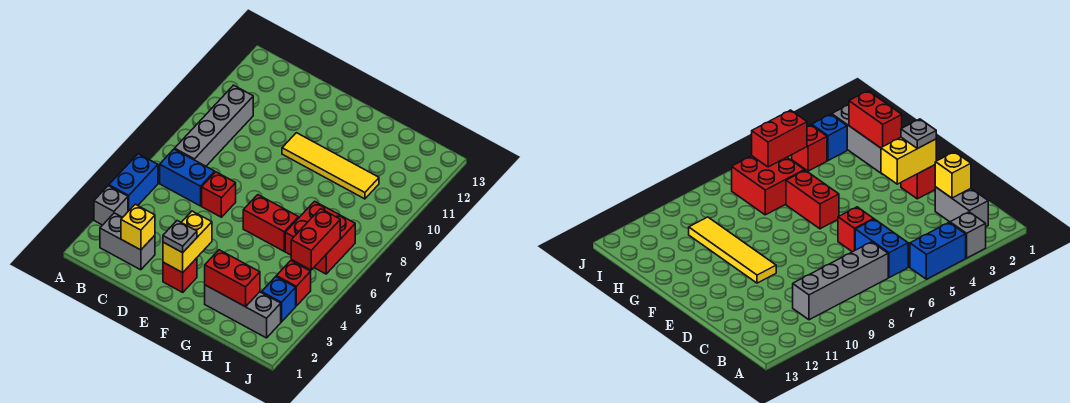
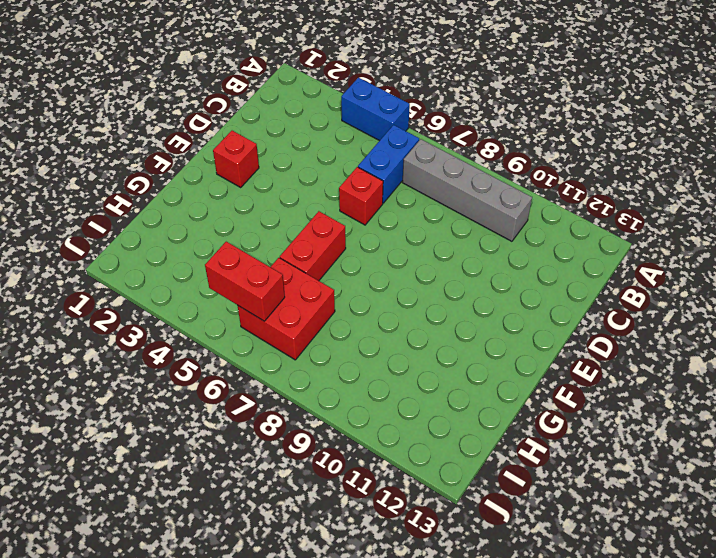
none -> grey 1x1 brick [94,186,128,225]
none -> grey 1x2 brick [100,213,155,270]
none -> yellow 1x4 tile [282,133,379,199]

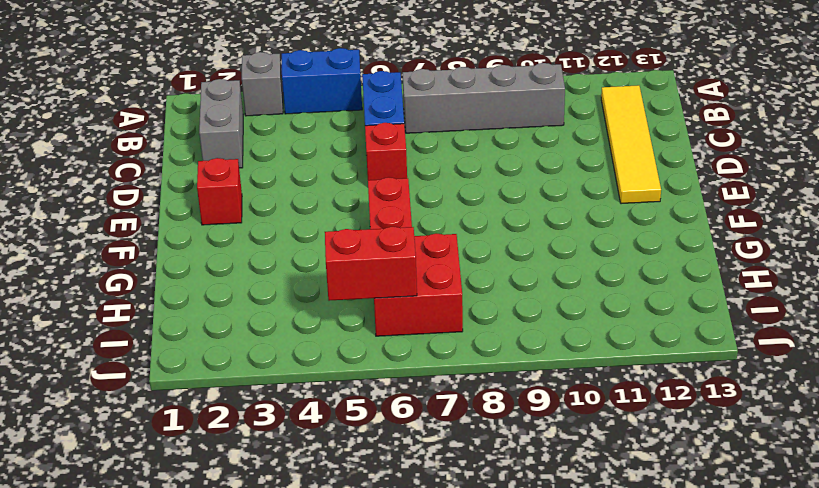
yellow 1x4 tile [601,85,661,204] -> yellow 1x4 tile moved to [282,133,379,199]
none -> grey 1x3 brick [205,285,281,338]
none -> blue 1x1 brick [262,277,296,322]
none -> red 1x1 brick [276,261,311,306]

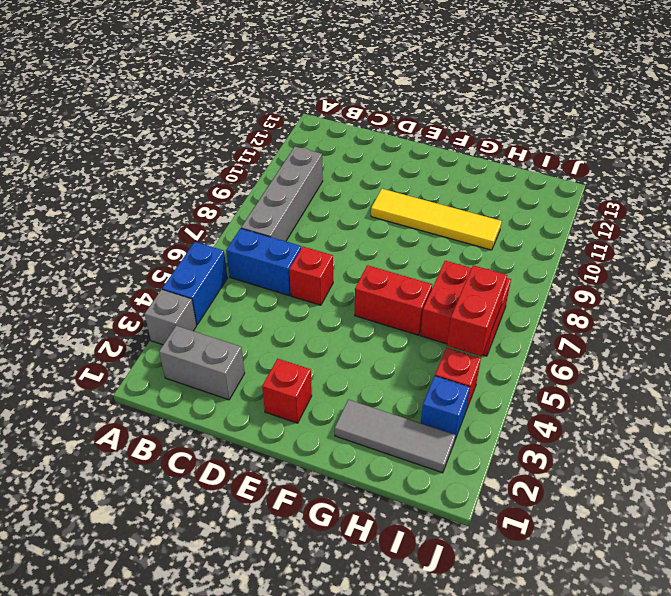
grey 1x3 tile [335,400,455,473] -> grey 1x3 brick [205,285,281,338]
none -> yellow 1x1 brick [121,204,155,250]
none -> yellow 1x2 brick [163,211,212,273]
none -> red 1x2 brick [205,250,260,307]

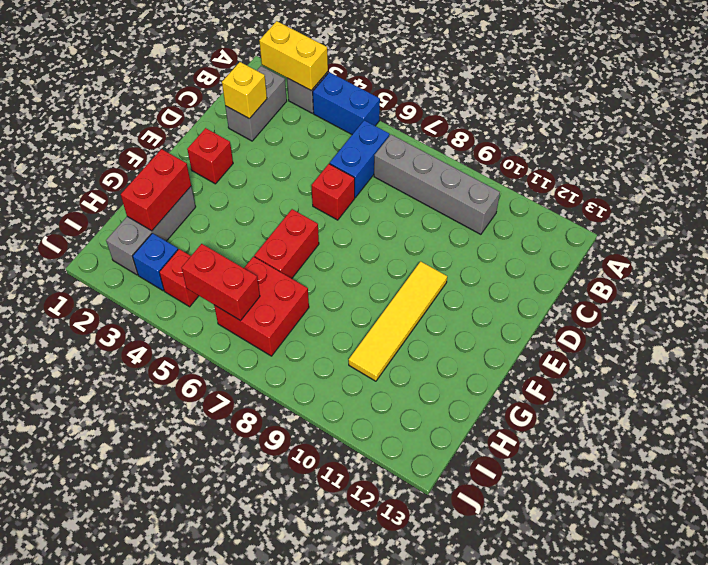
yellow 1x2 brick [259,21,328,90] -> yellow 1x2 brick moved to [163,211,212,273]
none -> grey 1x1 plate [163,221,197,253]

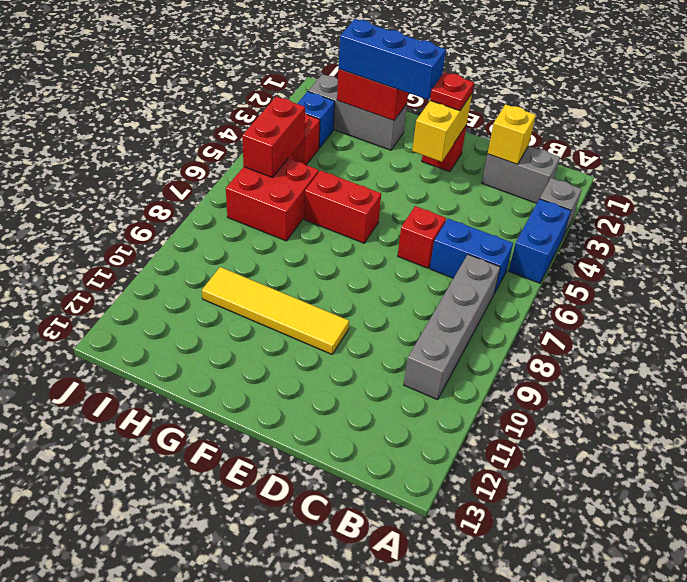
red 1x1 plate [430,72,474,111] -> grey 1x1 plate [163,221,197,253]
blue 1x3 brick [339,19,446,100] -> none

